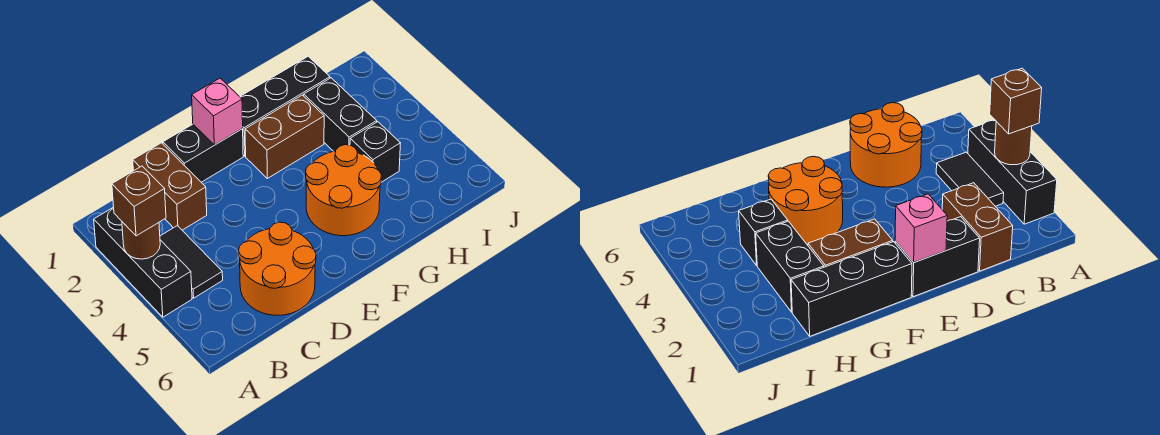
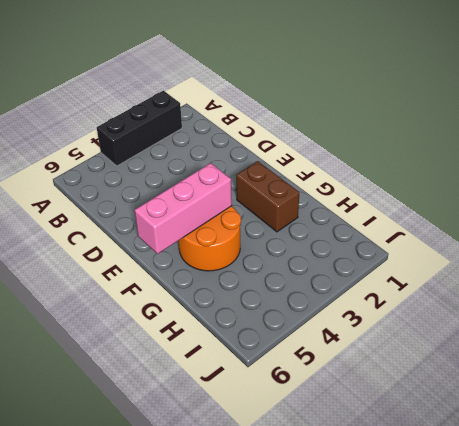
pink 1x3 brick [135,163,232,254] -> none
none -> black 1x2 tile [160,226,223,298]
none -> brown 1x2 brick [133,143,207,230]
none -> orange 2x2 round brick [239,222,316,315]

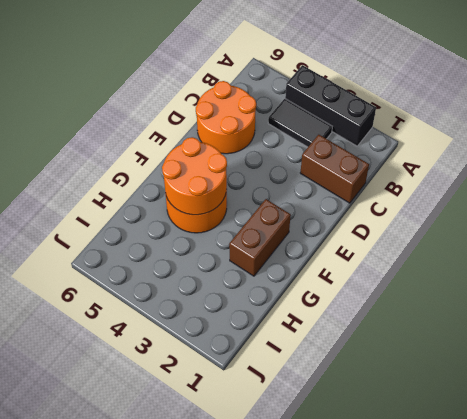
orange 2x2 round brick [162,137,227,215] -> none
none -> black 1x2 brick [163,124,243,182]
none -> black 1x3 brick [240,56,330,156]
none -> black 1x2 brick [304,78,377,151]

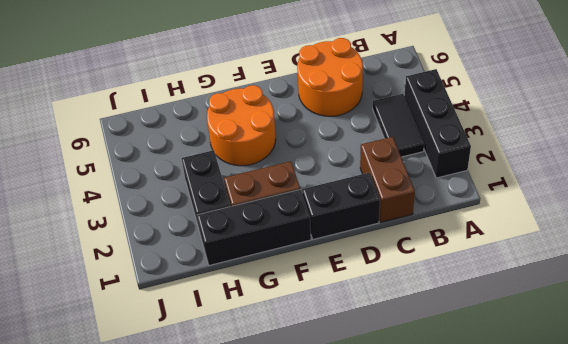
none -> black 1x1 brick [350,122,400,182]
none -> brown 1x1 round brick [122,222,160,259]
none -> pink 1x1 brick [192,78,243,145]

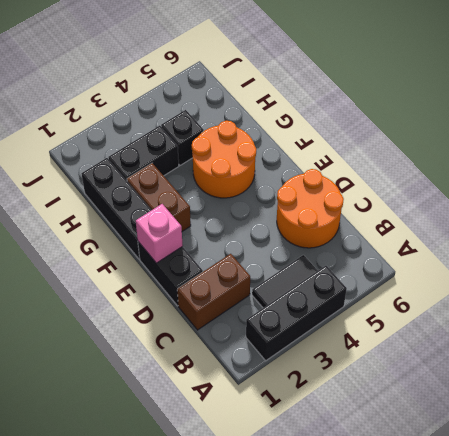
none -> brown 1x1 round brick [122,222,160,259]
none -> brown 1x1 brick [112,166,166,236]

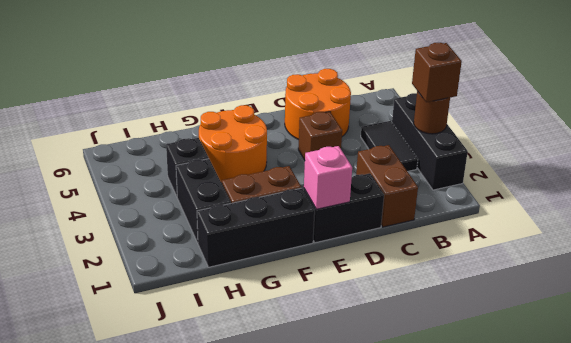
brown 1x1 brick [298,112,342,160] -> none

